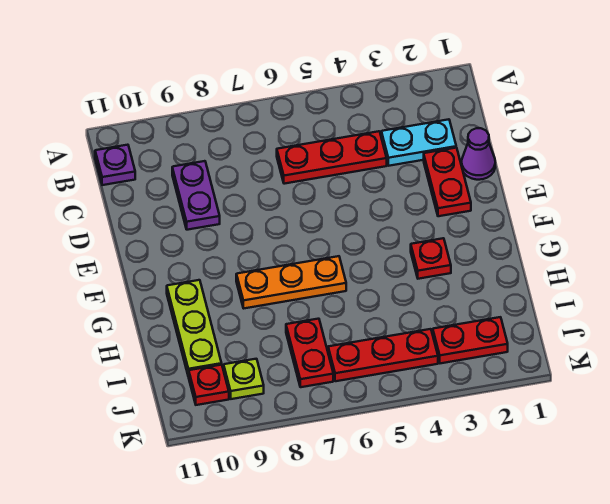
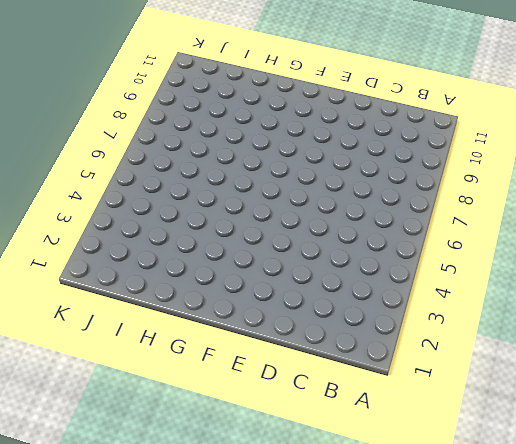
none -> purple 1x1 plate [95,145,135,185]
none -> cyan 1x2 plate [381,119,456,166]
none -> red 1x3 plate [277,131,387,184]

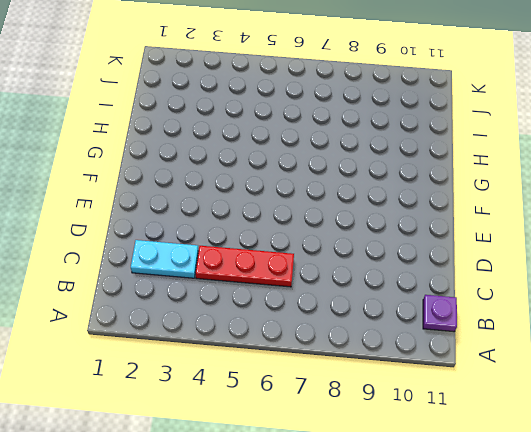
none -> purple 1x2 plate [172,161,220,230]
none -> purple 1x1 cone [462,128,495,180]
none -> red 1x2 plate [424,148,471,216]

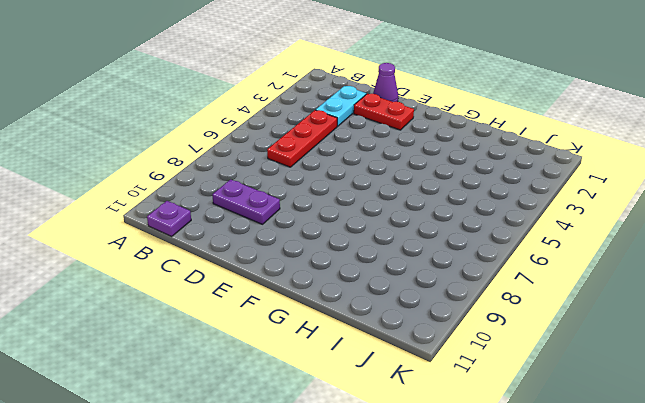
none -> red 1x1 plate [411,238,451,279]
none -> orange 1x3 plate [236,256,346,308]
none -> lime 1x3 plate [167,280,222,377]

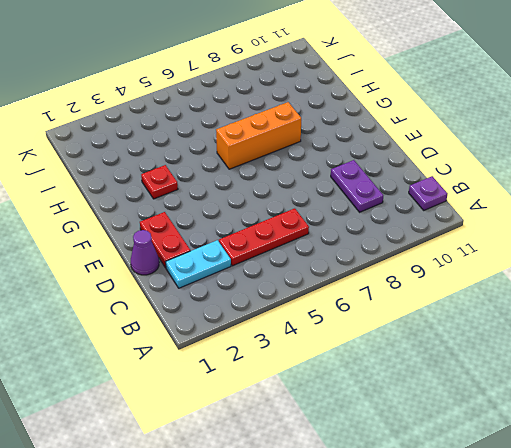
orange 1x3 brick [216,102,301,169] -> orange 1x3 plate [236,256,346,308]
none -> lime 1x3 plate [167,280,222,377]
none -> red 1x2 plate [286,319,333,387]
none -> red 1x2 plate [433,317,508,363]

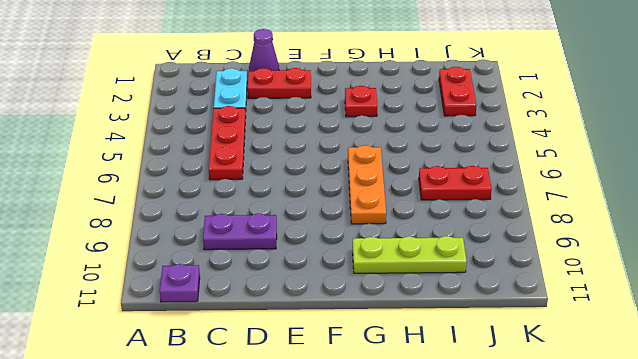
none -> red 1x3 plate [328,329,438,381]
none -> lime 1x1 plate [224,359,264,399]
none -> red 1x1 plate [189,365,229,405]

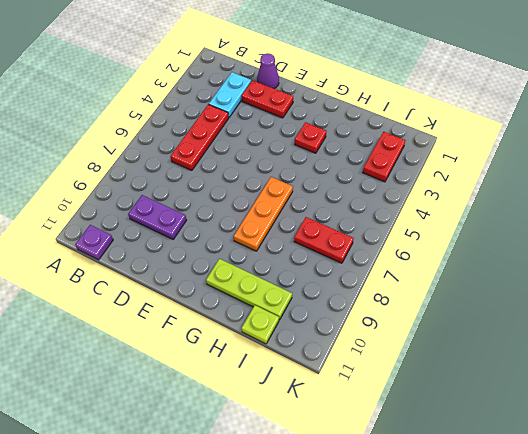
lime 1x1 plate [242,305,279,344] -> lime 1x1 plate moved to [224,359,264,399]
none -> red 1x3 plate [328,329,438,381]
none -> red 1x1 plate [189,365,229,405]

